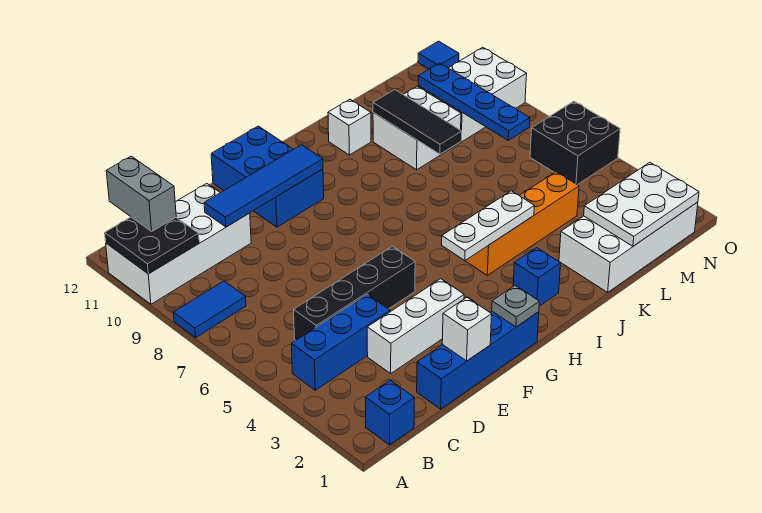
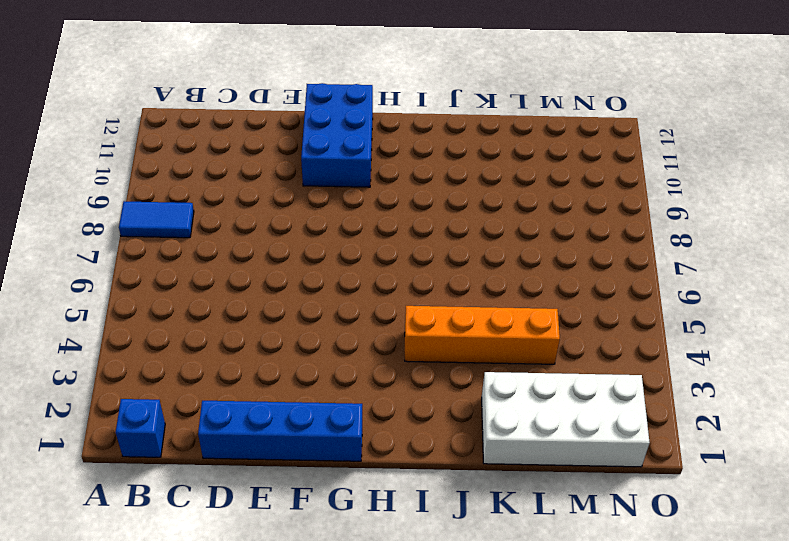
none -> white 2x4 brick [106,183,251,304]
none -> blue 1x3 brick [292,295,390,390]
none -> black 1x4 brick [294,246,415,340]

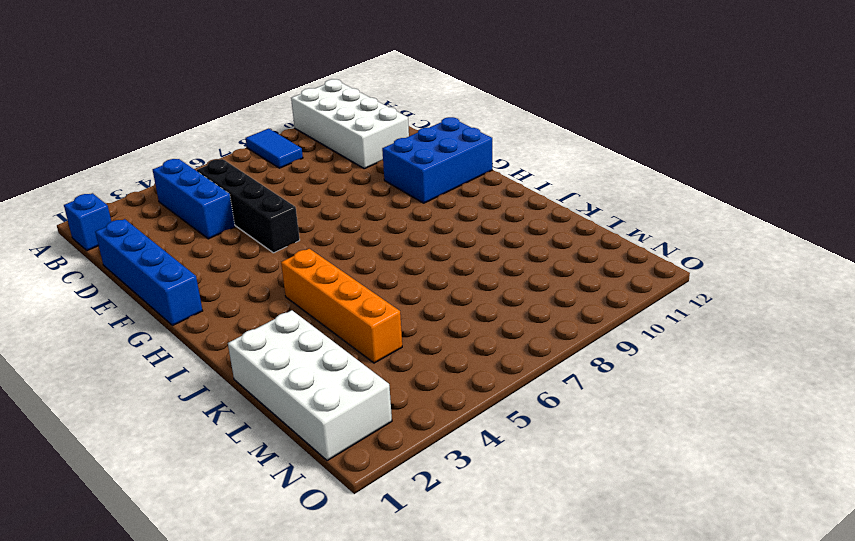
none -> white 1x3 brick [367,279,464,373]
none -> blue 1x1 brick [513,248,561,306]
none -> white 1x1 brick [328,99,371,155]

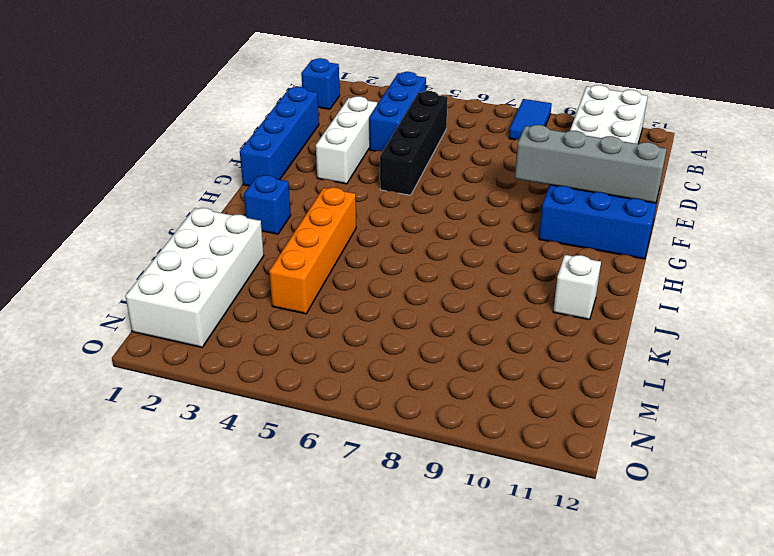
grey 1x4 brick [515,125,667,203] -> blue 1x4 tile [204,145,323,227]
none -> white 2x2 brick [373,86,461,170]
none -> white 2x3 brick [418,47,527,142]
none -> black 2x2 brick [530,101,620,185]

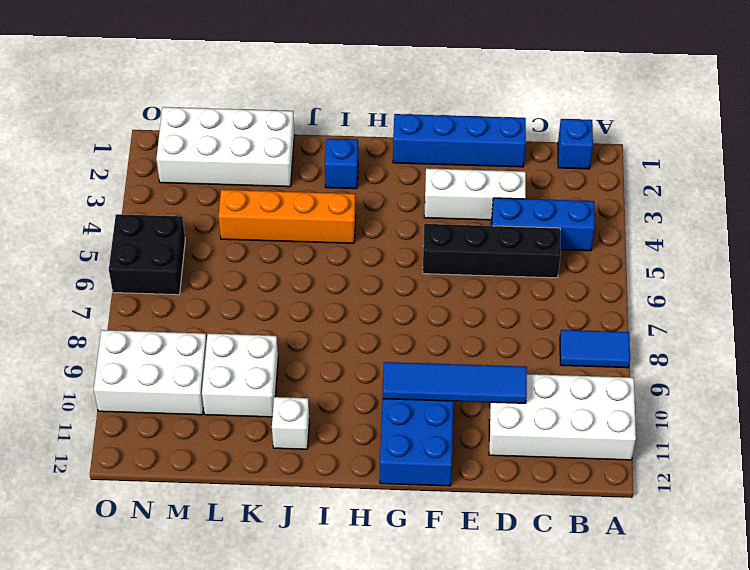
none -> blue 1x1 tile [418,41,459,69]
none -> black 2x2 plate [105,217,199,274]
none -> white 1x1 brick [442,298,492,361]

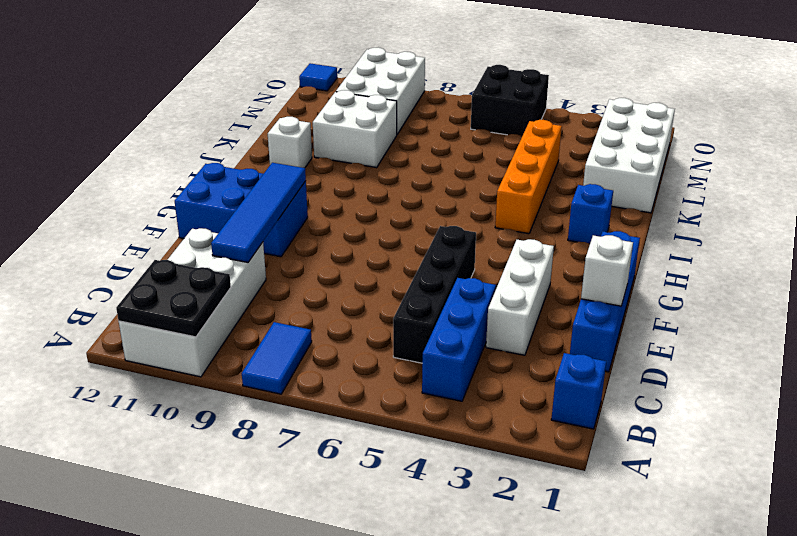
none -> grey 1x1 plate [492,285,539,327]
none -> white 1x3 plate [442,191,534,261]
none -> black 1x3 tile [373,90,462,154]

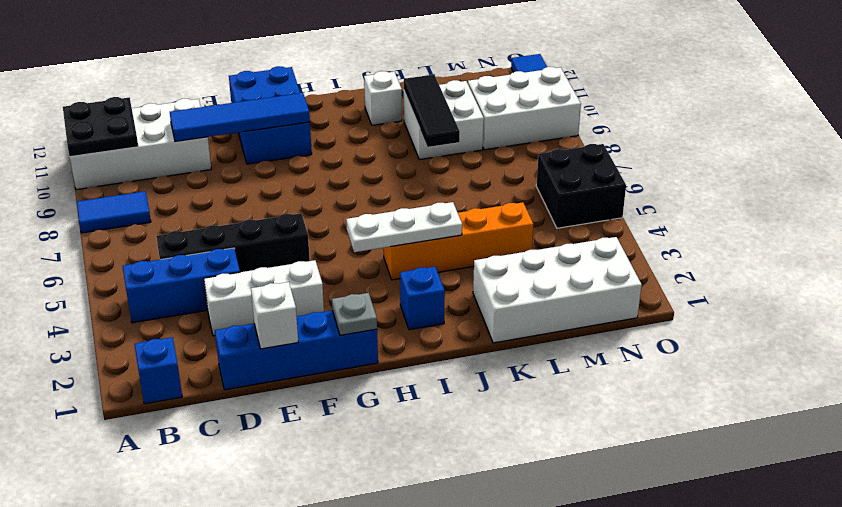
none -> white 2x3 plate [584,162,699,246]
none -> blue 1x4 plate [418,63,530,140]
none -> grey 1x2 brick [106,156,176,231]

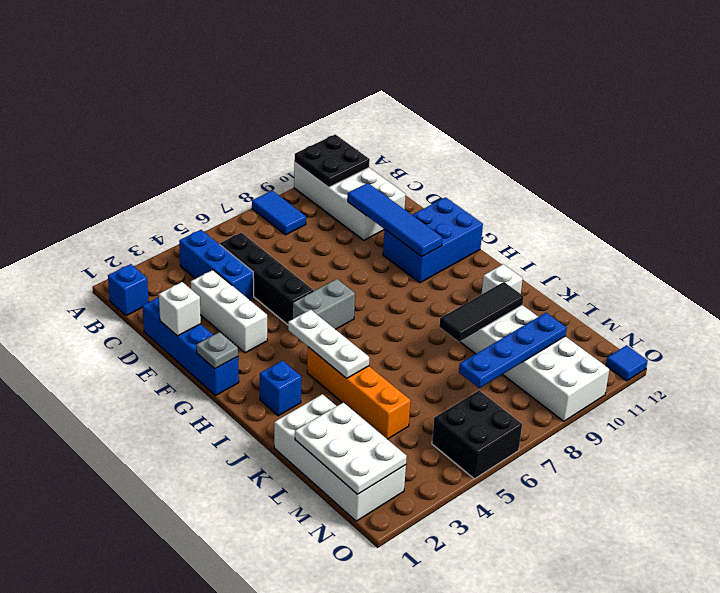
grey 1x2 brick [292,279,355,329] -> grey 1x2 brick moved to [106,156,176,231]

